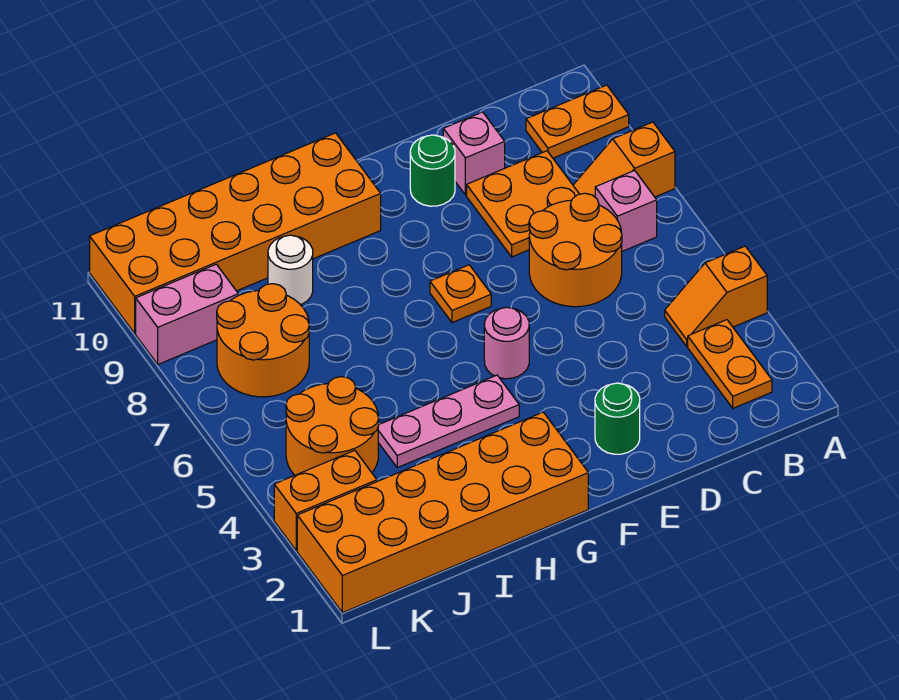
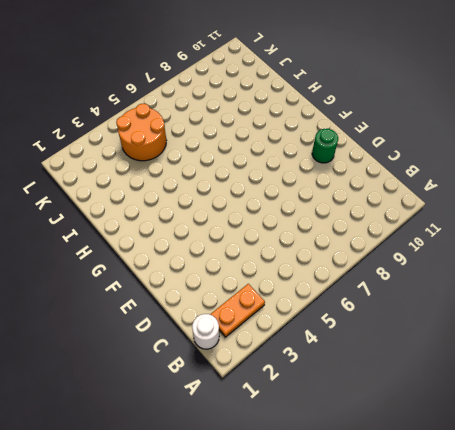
white 1x1 round brick [192,314,219,349] -> white 1x1 round brick moved to [268,235,313,305]
none -> orange 1x2 slope [665,246,767,346]
none -> orange 1x2 slope [573,122,675,197]
none -> orange 1x2 plate [526,85,629,158]

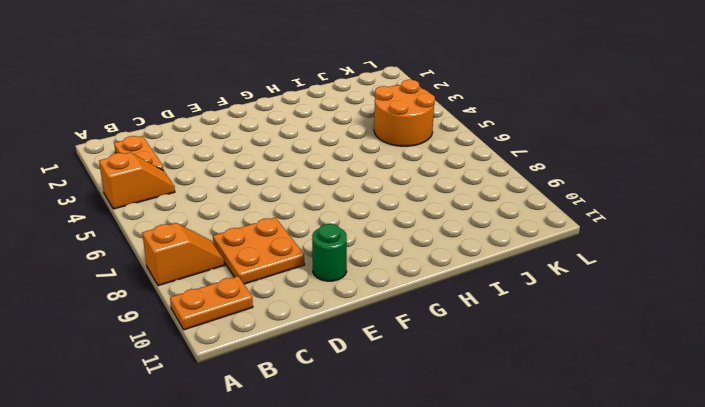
none -> pink 1x1 brick [595,170,657,251]
none -> orange 2x2 round brick [529,193,622,307]
none -> pink 1x1 brick [443,112,505,195]

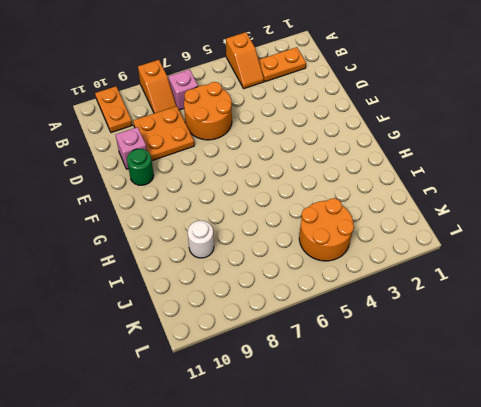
none -> green 1x1 round brick [595,383,640,454]
none -> pink 1x1 round brick [484,307,529,379]
none -> orange 1x1 plate [430,265,491,323]

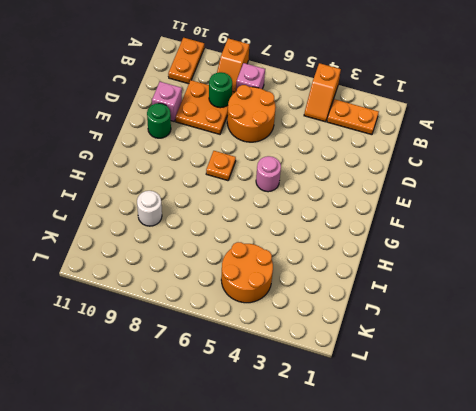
green 1x1 round brick [209,72,232,108] -> green 1x1 round brick moved to [595,383,640,454]
none -> orange 2x6 brick [297,412,588,613]
none -> pink 1x3 plate [378,375,519,468]
none -> orange 2x6 brick [90,133,381,333]

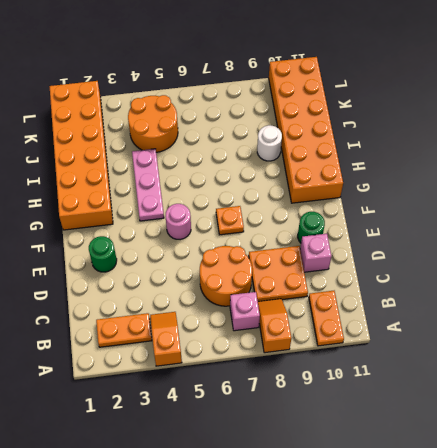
none -> orange 2x2 round brick [217,284,309,397]
none -> orange 1x2 brick [274,450,377,551]
none -> pink 1x2 brick [136,264,238,364]

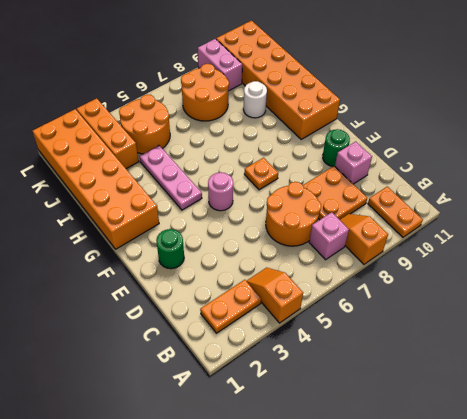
orange 1x3 brick [77,98,139,169] -> orange 1x2 brick [274,450,377,551]

